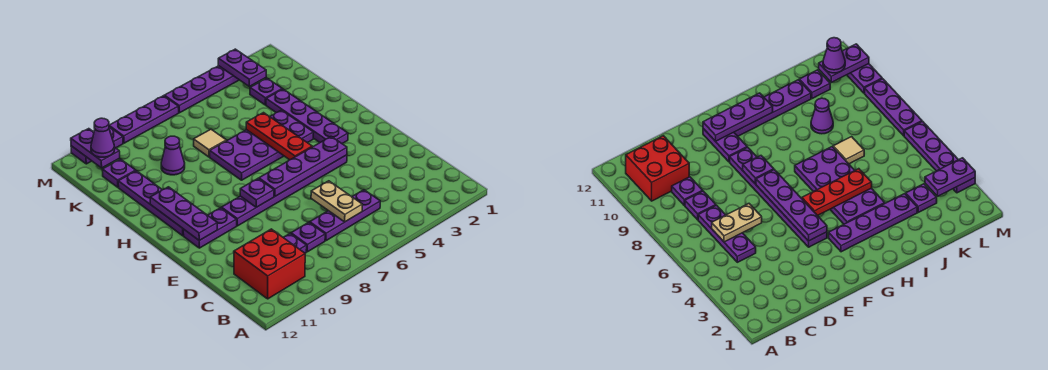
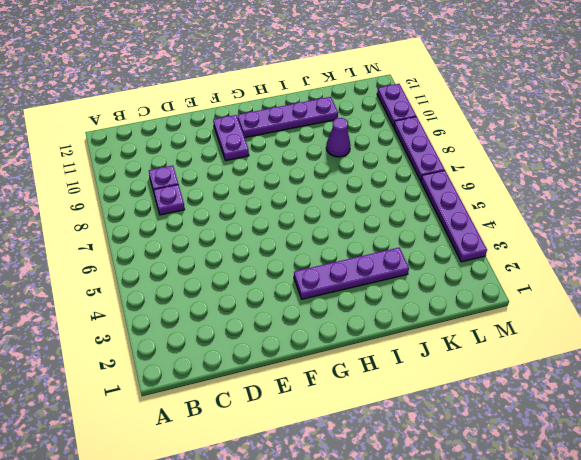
none -> red 2x2 brick [234,229,305,299]
none -> purple 1x3 plate [309,190,380,241]
none -> purple 1x6 plate [221,155,347,226]

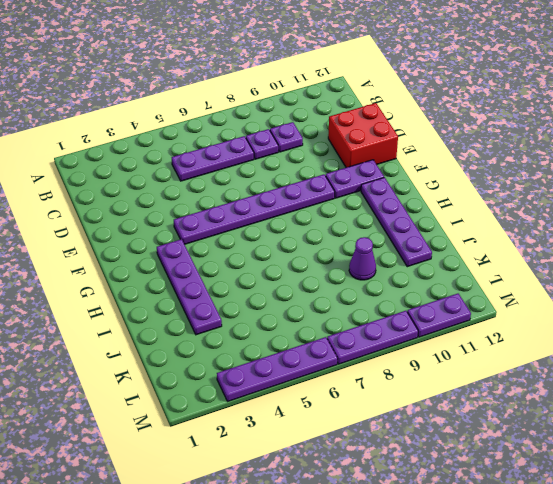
red 2x2 brick [328,103,398,168] -> red 2x2 brick moved to [234,229,305,299]
none -> purple 2x4 plate [210,110,314,180]
none -> tan 1x1 tile [194,129,226,157]
none -> purple 1x1 plate [250,78,282,105]

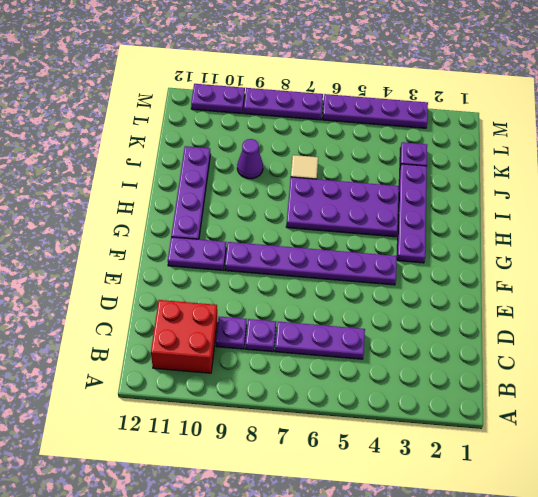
none -> purple 1x1 plate [102,159,136,187]
none -> tan 1x2 plate [311,181,362,222]
none -> purple 1x4 plate [259,137,347,196]

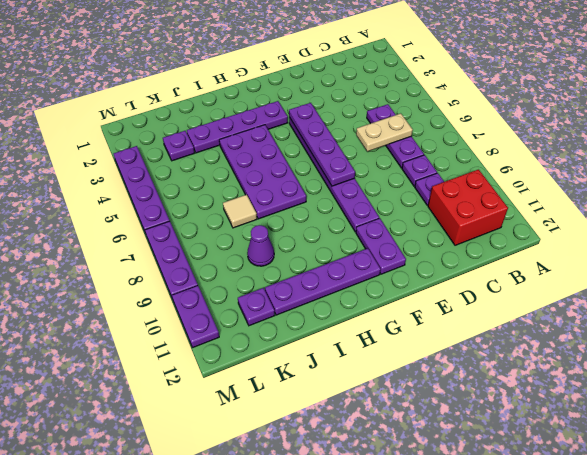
none -> purple 1x1 plate [240,179,274,207]
none -> purple 1x3 plate [150,187,217,241]
none -> red 1x3 plate [246,113,312,160]

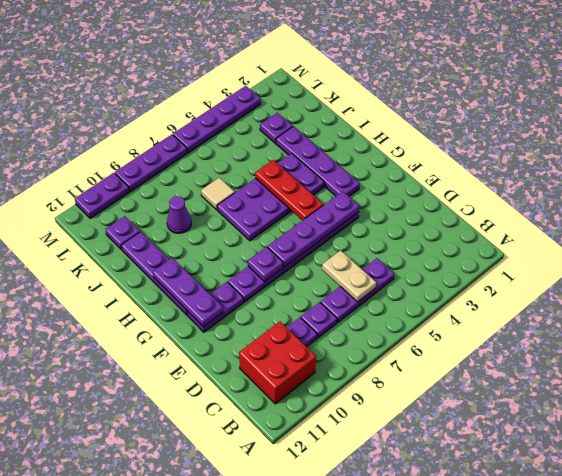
none -> purple 1x2 plate [218,49,266,86]
none -> purple 1x2 plate [71,129,120,168]
none -> purple 1x1 cone [91,118,115,157]

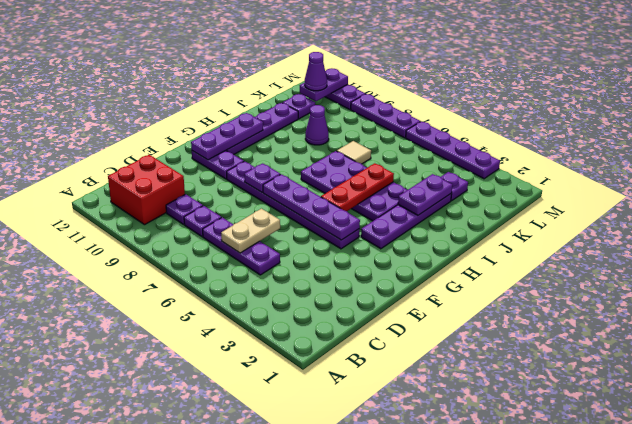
purple 1x2 plate [398,174,452,215] -> purple 1x2 plate moved to [218,49,266,86]

